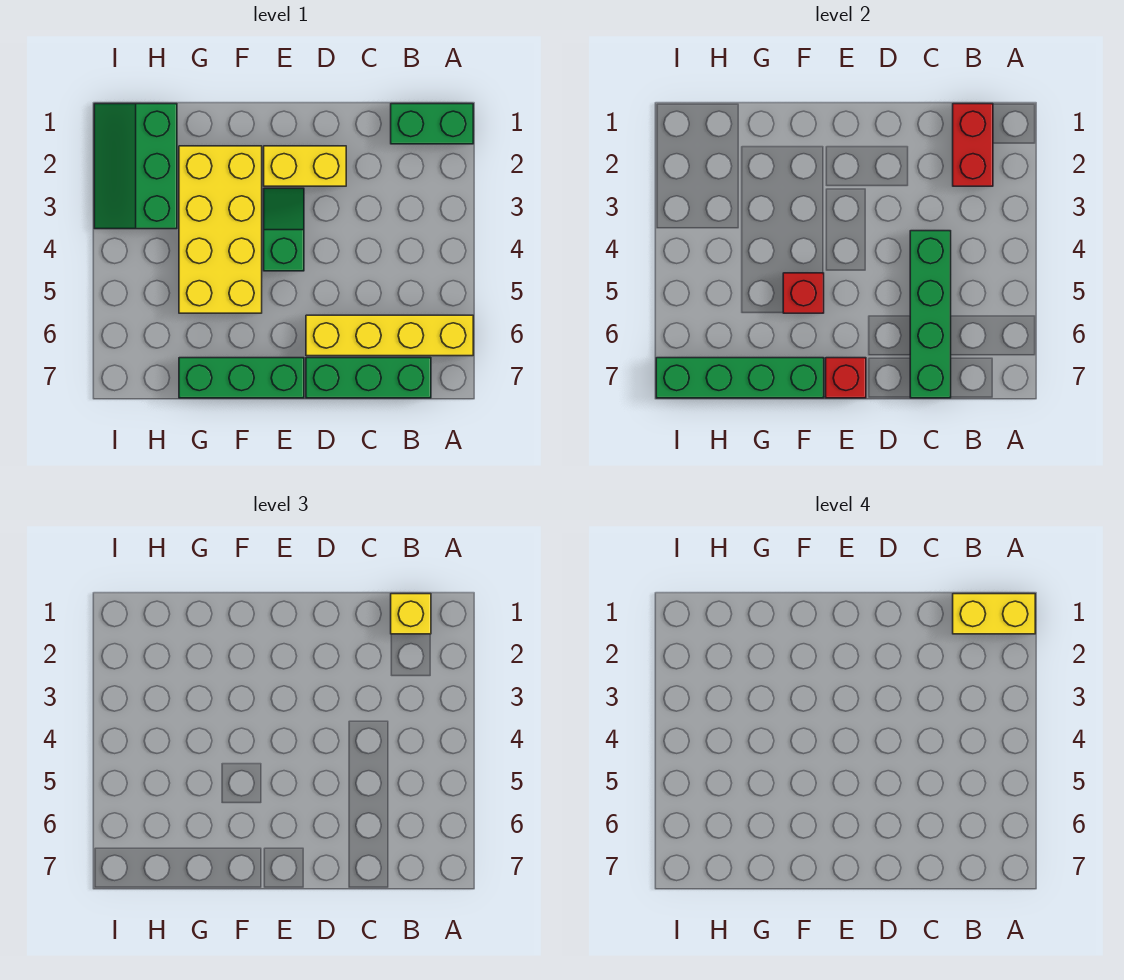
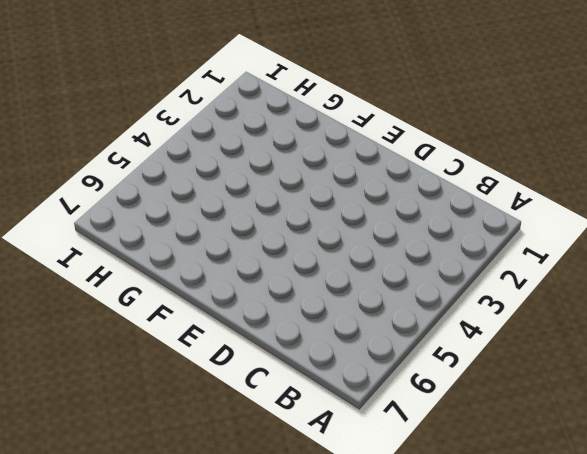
none -> green 1x2 brick [391,104,473,144]
none -> yellow 1x4 brick [306,315,473,356]
none -> green 1x3 brick [306,358,431,398]

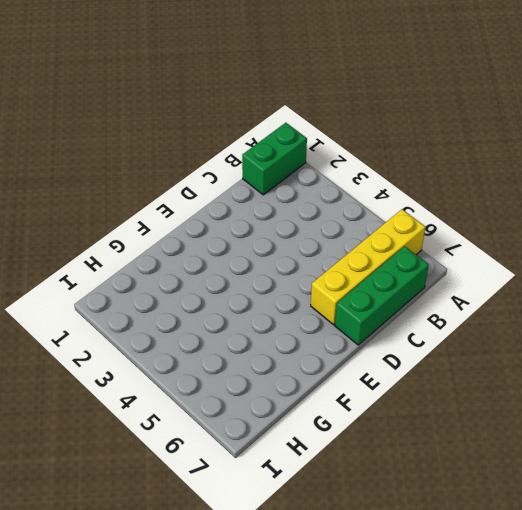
none -> yellow 1x2 brick [264,146,346,186]
none -> green 1x2 slope [264,188,304,271]
none -> green 1x3 brick [179,358,304,398]

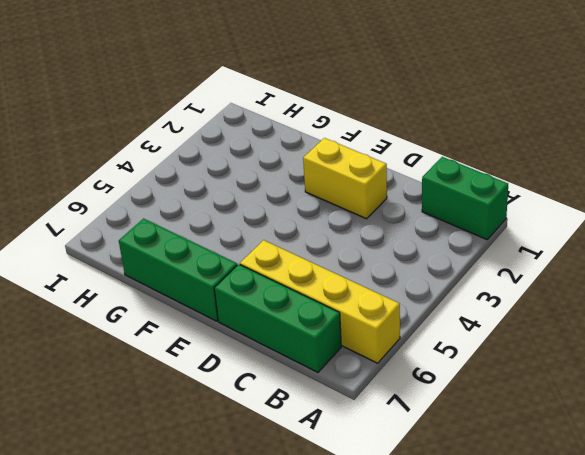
none -> green 1x2 slope [264,188,304,271]
none -> yellow 2x4 brick [179,146,262,313]
none -> green 2x3 slope [94,104,177,229]

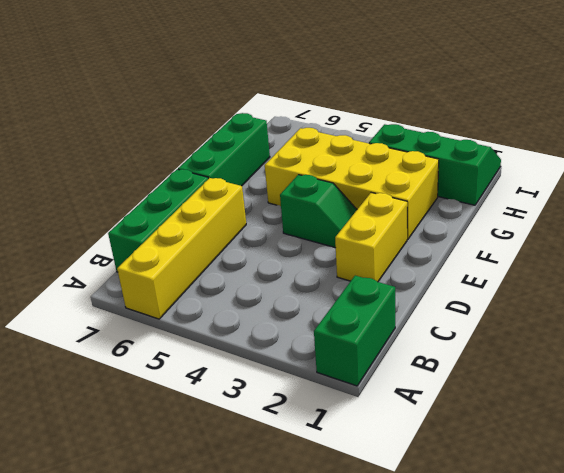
none -> red 1x2 brick [953,104,993,186]
none -> green 1x4 brick [910,231,951,398]
none -> red 1x1 brick [826,358,866,398]

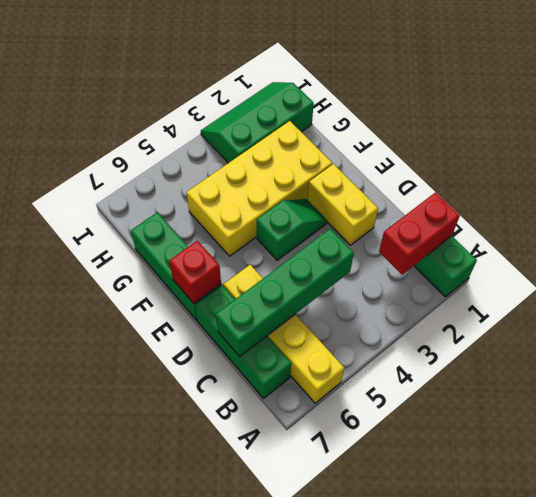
none -> red 1x1 brick [783,273,824,313]
none -> green 1x4 brick [656,358,824,398]
none -> yellow 1x1 brick [391,594,431,634]

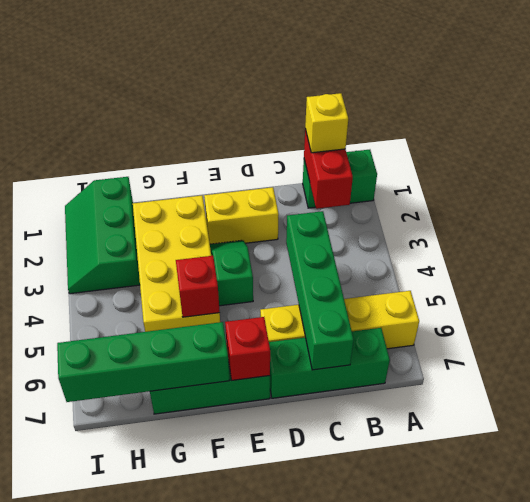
none -> yellow 1x2 brick [953,594,1035,634]

